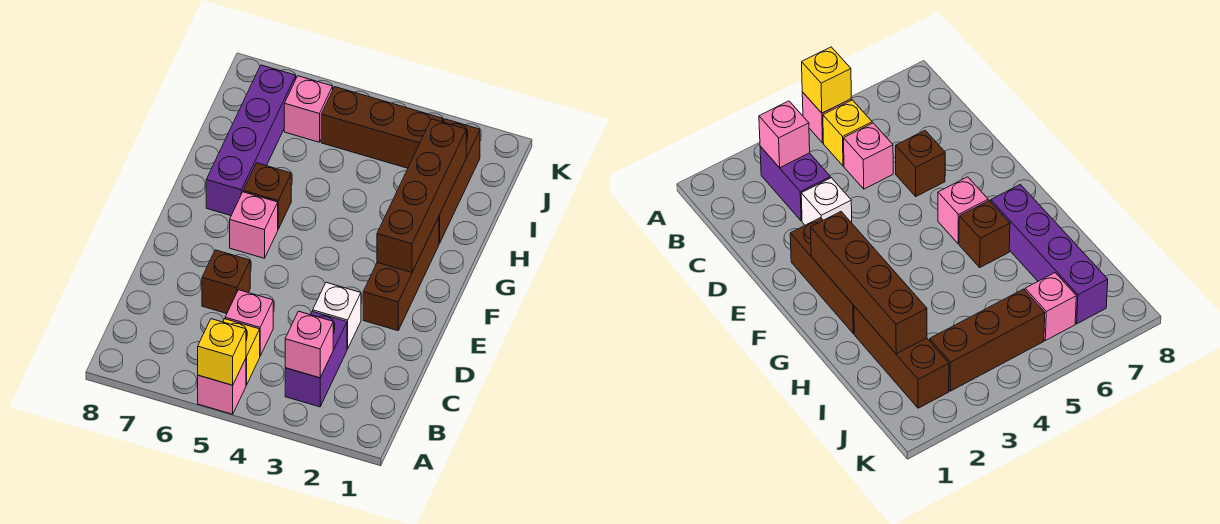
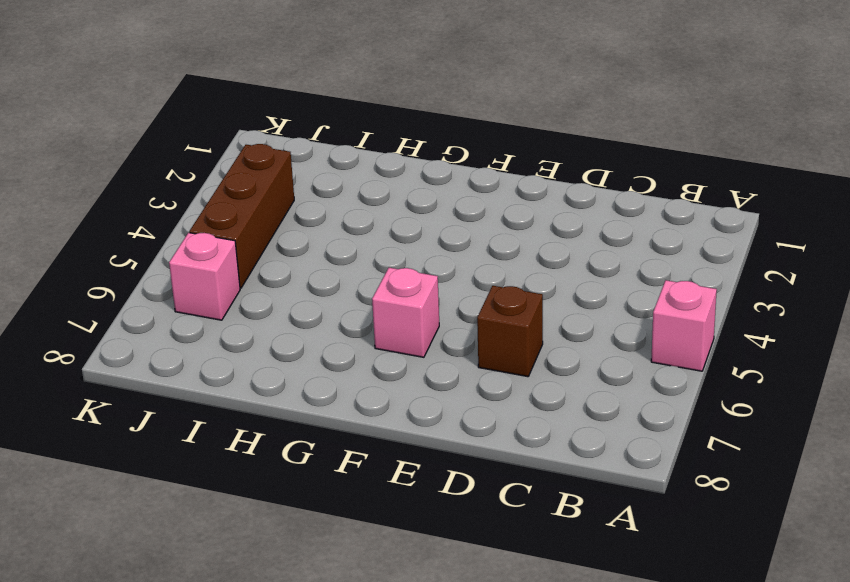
none -> purple 1x2 brick [285,311,347,407]
none -> yellow 1x1 brick [223,319,260,385]
none -> pink 1x1 brick [225,290,273,356]

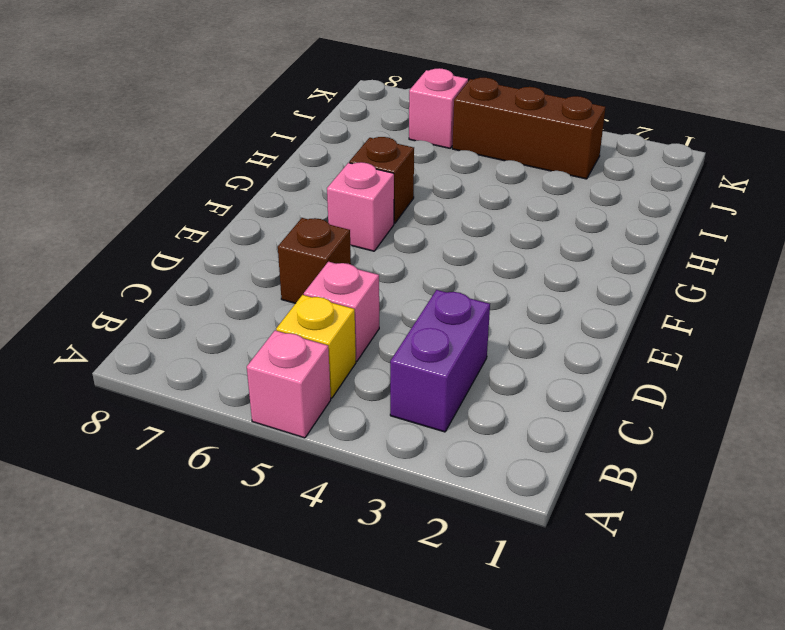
none -> white 1x1 brick [313,282,361,349]
none -> brown 1x3 brick [363,217,439,331]
none -> purple 1x4 brick [206,65,296,216]

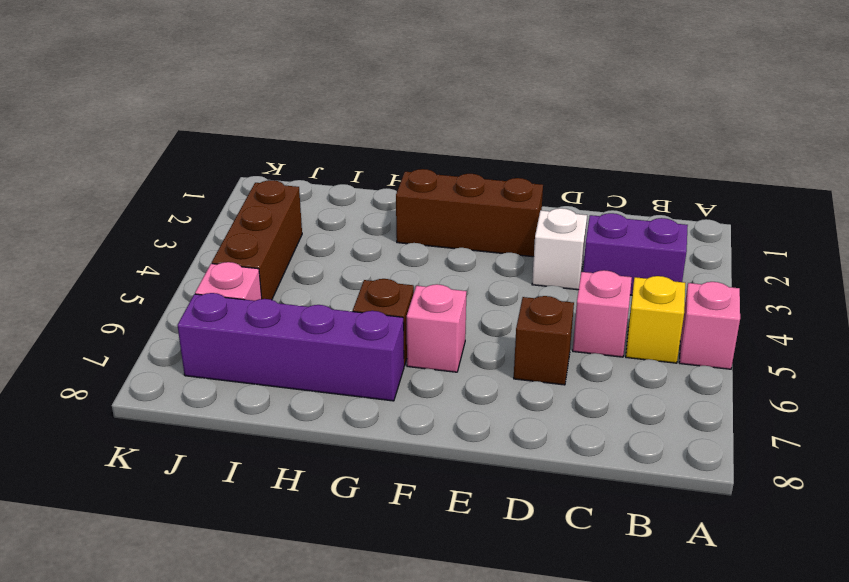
none -> brown 1x3 brick [439,119,480,244]
none -> yellow 1x1 brick [198,319,246,385]
none -> pink 1x1 brick [285,311,333,378]

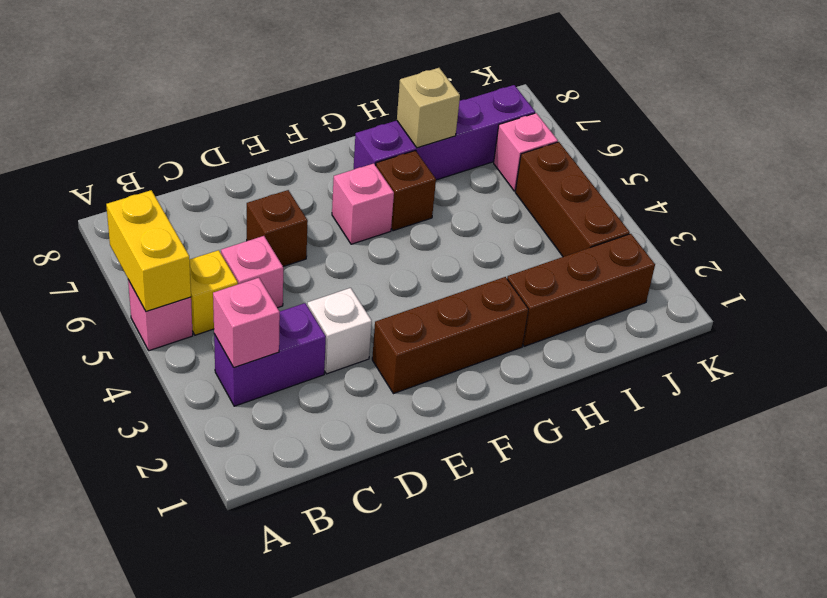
yellow 1x2 brick [106,190,191,311] -> yellow 1x1 brick [198,319,246,385]
tan 1x1 brick [397,68,460,148] -> none
none -> brown 1x4 brick [377,119,466,272]

